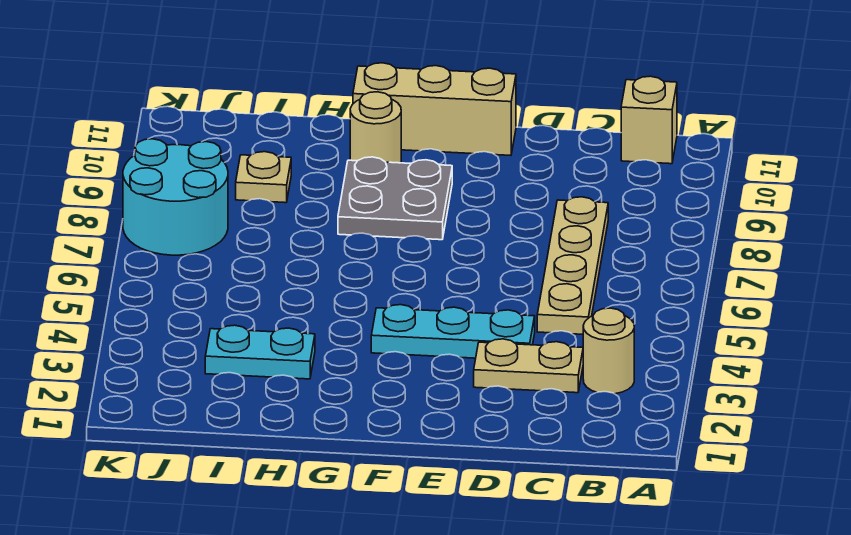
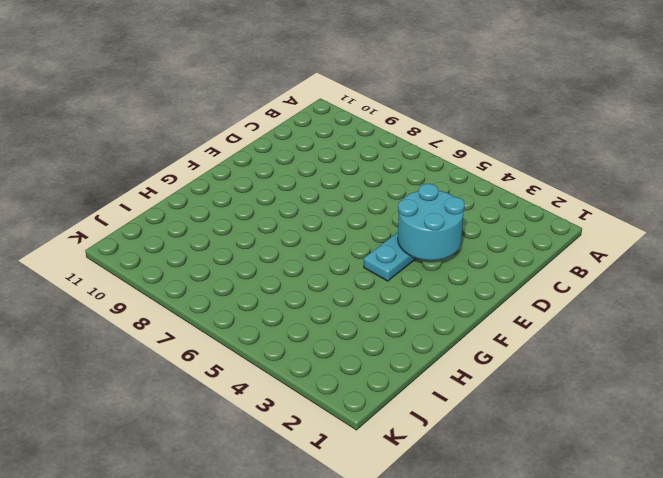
cyan 2x2 round brick [398,184,465,260] -> cyan 2x2 round brick moved to [123,139,228,255]
none -> tan 1x1 round brick [583,308,634,394]
none -> tan 1x1 brick [621,76,677,164]

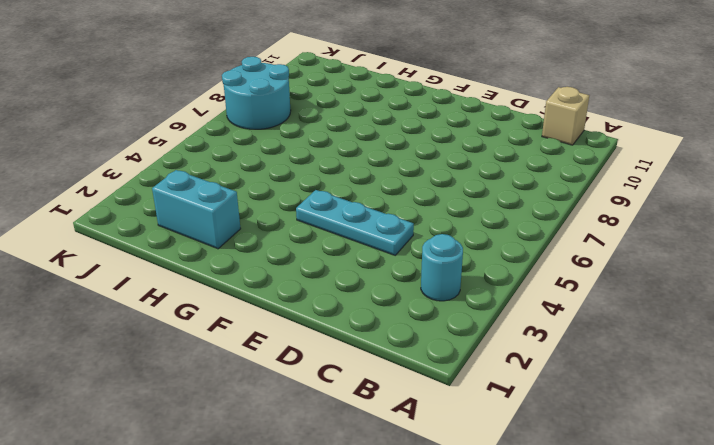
cyan 1x1 round brick [421,234,463,301] -> tan 1x1 round brick [583,308,634,394]
cyan 1x2 brick [152,170,241,249] -> none
none -> tan 1x2 plate [474,339,583,393]
none -> tan 1x4 plate [537,197,608,334]

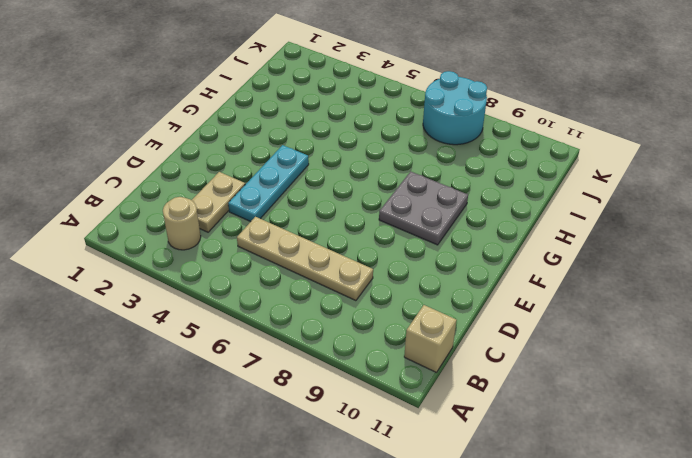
none -> tan 1x3 brick [353,63,516,155]
none -> tan 1x1 round brick [350,92,401,163]

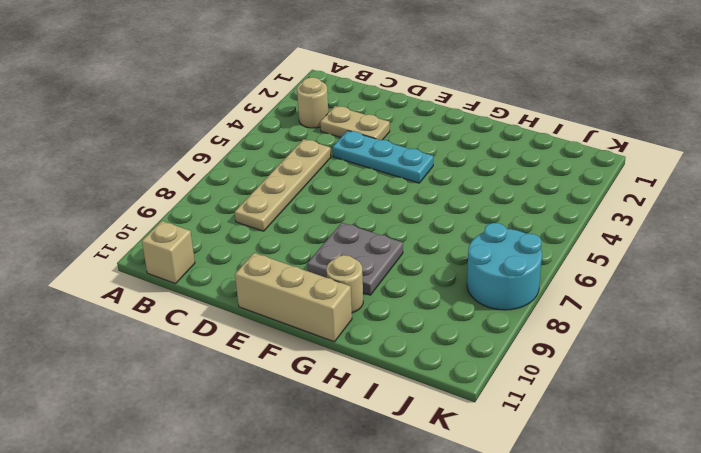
none -> cyan 1x2 plate [205,325,315,379]
none -> tan 1x1 plate [236,152,291,203]

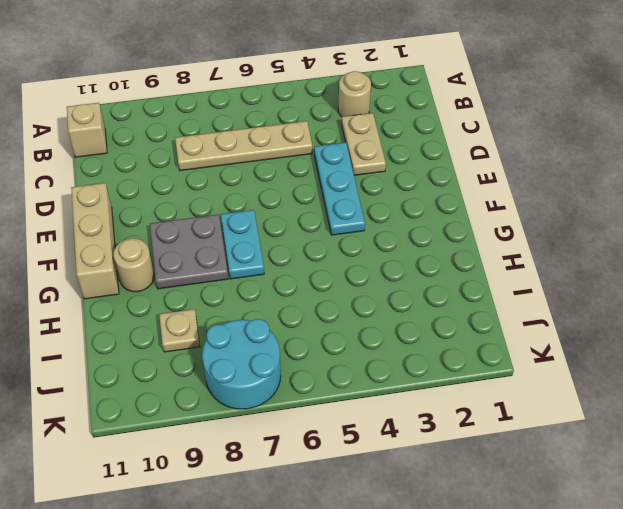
cyan 1x2 plate [221,210,264,279] -> cyan 1x2 plate moved to [205,325,315,379]

